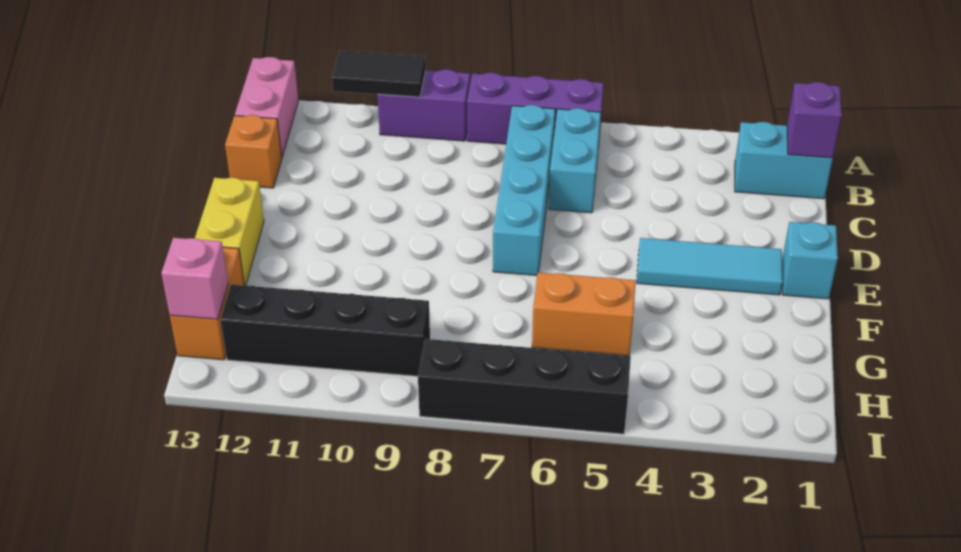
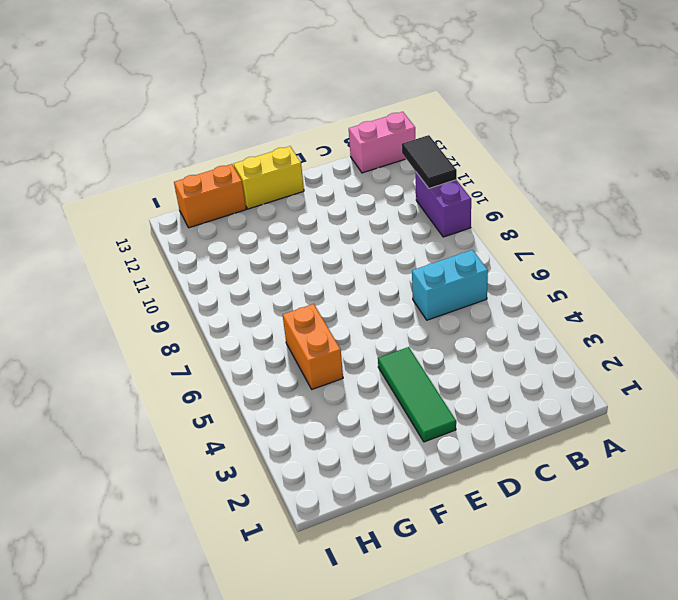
green 1x3 tile [378,347,456,442] -> cyan 1x3 tile [637,238,782,295]
none -> purple 1x3 brick [467,73,604,148]
none -> cyan 1x2 brick [735,122,833,199]
none -> cyan 1x4 brick [493,105,555,275]

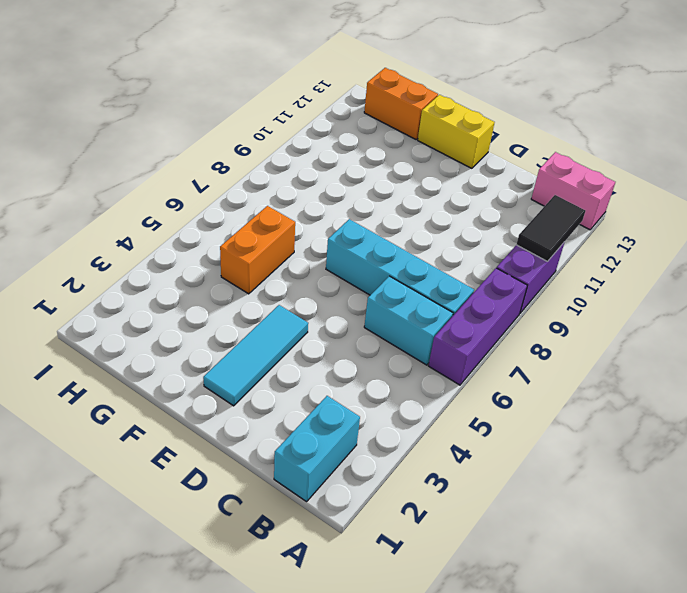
none -> orange 1x1 brick [225,115,282,188]
none -> cyan 1x1 brick [782,222,838,299]
none -> black 1x4 brick [220,285,430,376]

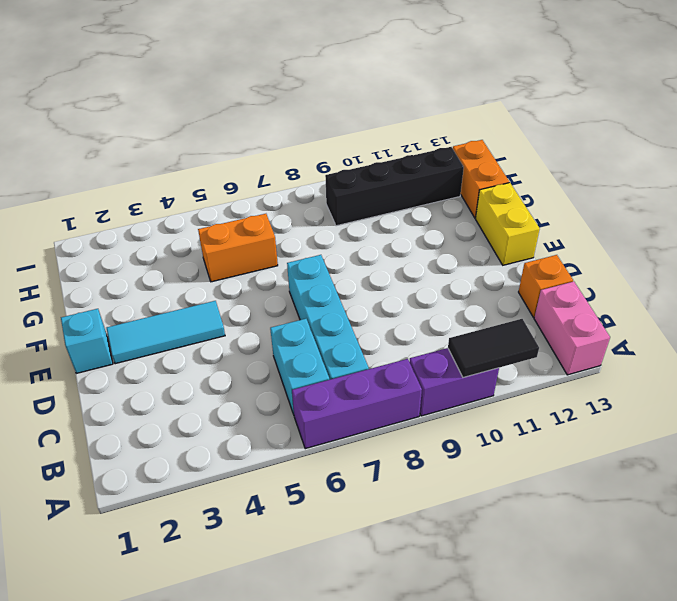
none -> cyan 1x2 brick [735,122,833,199]
none -> black 1x4 brick [418,339,631,434]
none -> purple 1x1 brick [787,82,841,158]

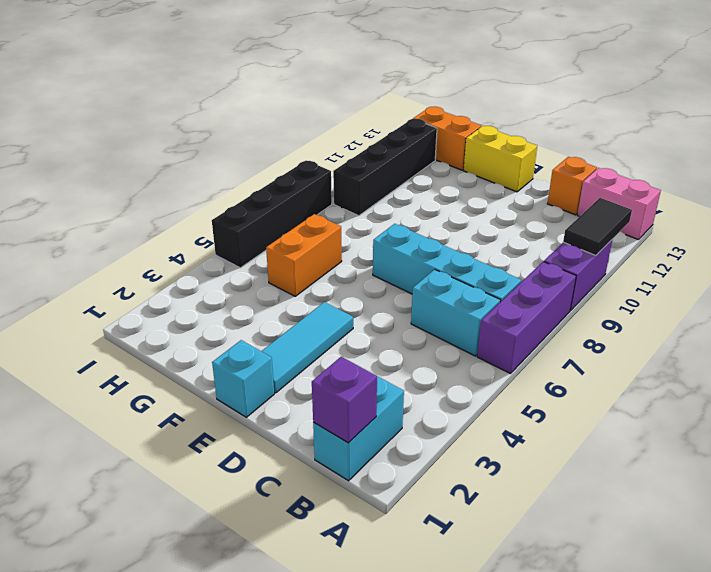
none -> pink 1x1 brick [161,238,228,319]

